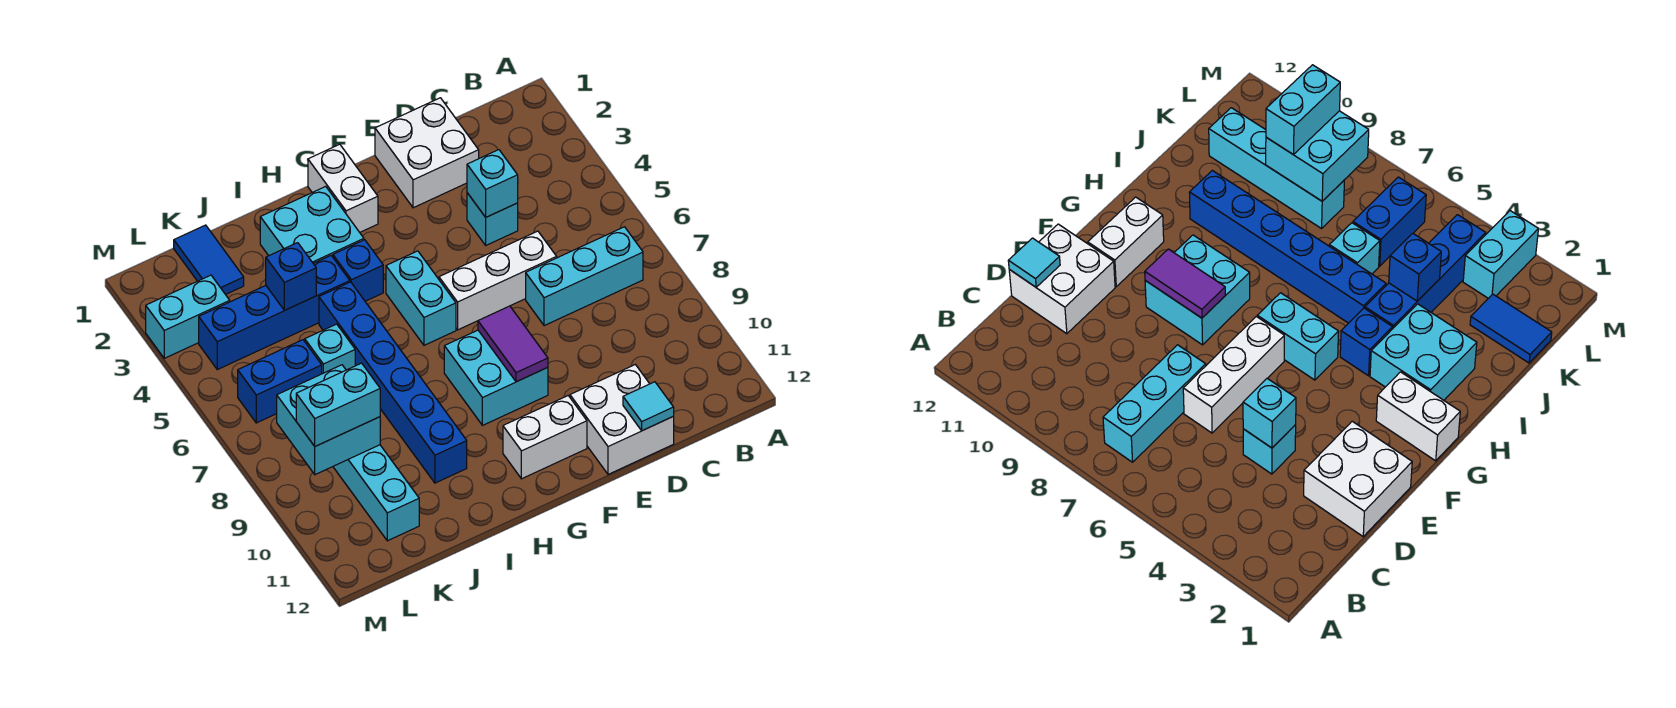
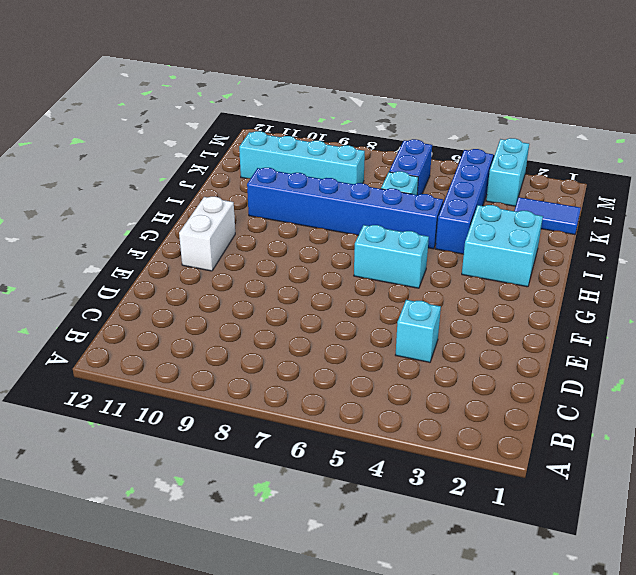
none -> cyan 1x3 brick [526,227,643,326]
none -> white 2x2 brick [375,98,479,208]
none -> white 1x3 brick [439,231,557,330]

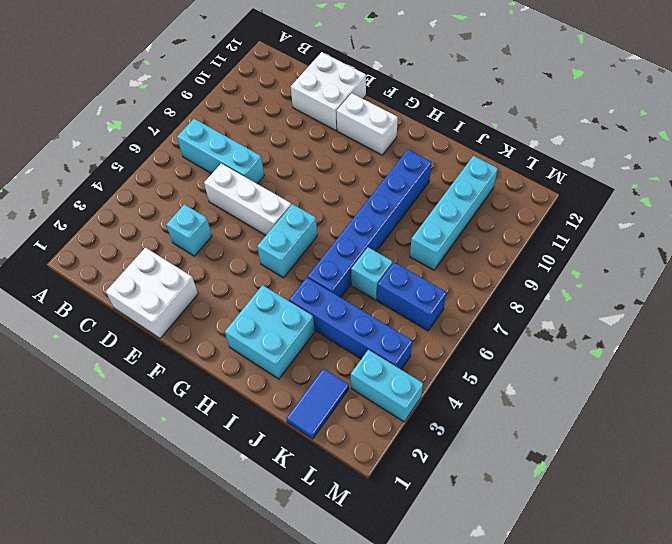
none -> cyan 2x2 brick [444,330,548,425]
none -> white 1x2 brick [308,144,378,232]
none -> blue 1x1 brick [333,240,383,301]

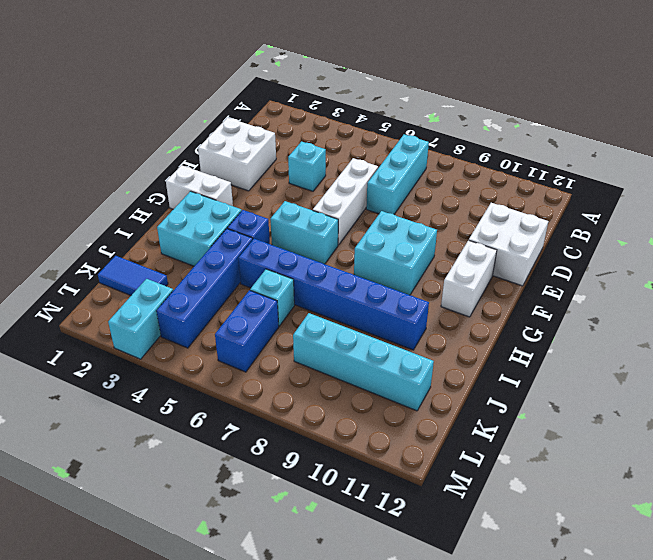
none -> cyan 1x1 brick [467,150,518,217]
none -> cyan 1x1 tile [623,382,674,431]
none -> purple 1x2 tile [478,306,548,382]

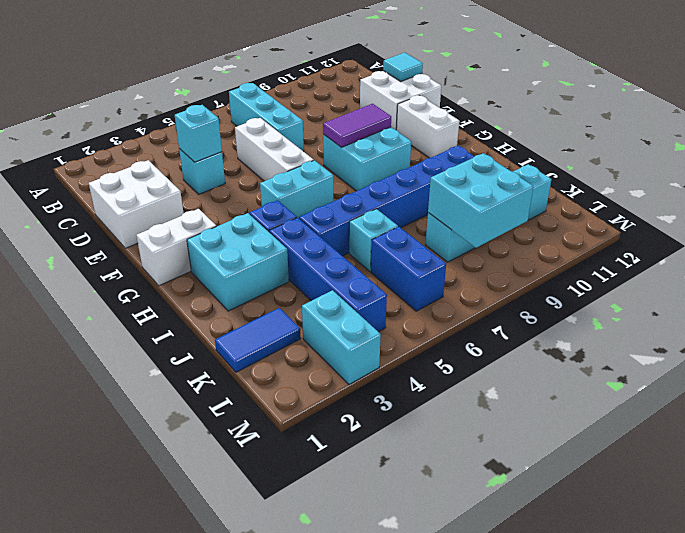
none -> blue 1x1 brick [266,243,316,310]
none -> cyan 1x2 brick [296,363,380,446]

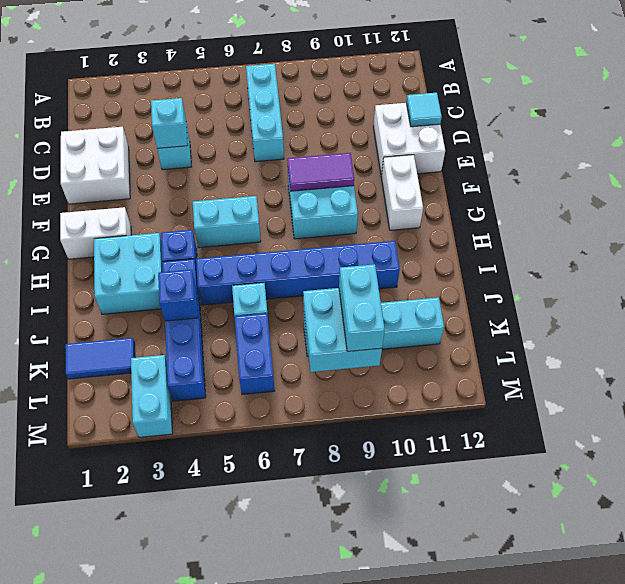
none -> white 1x3 brick [439,231,557,330]

